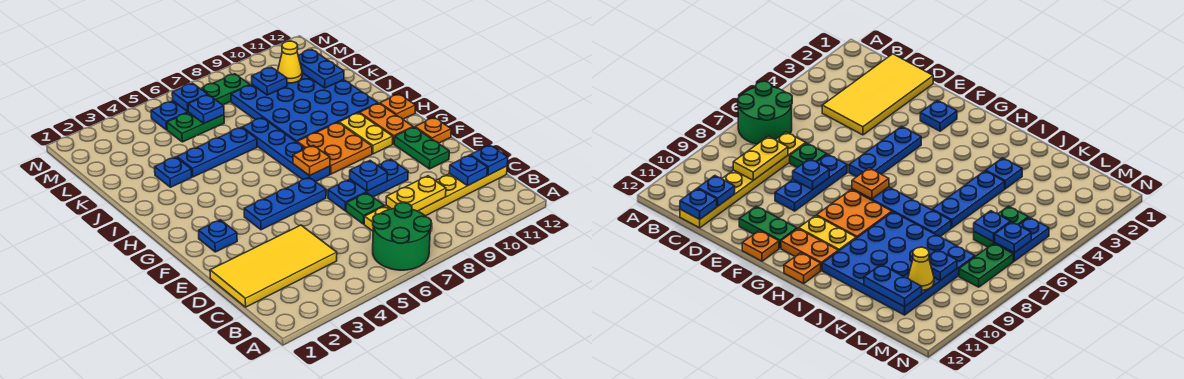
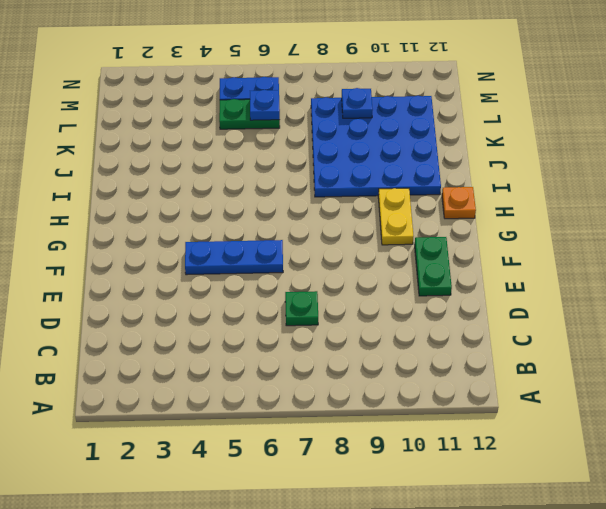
none -> green 2x2 round brick [373,203,431,270]
none -> yellow 2x4 tile [210,225,337,307]
none -> yellow 1x6 plate [364,166,507,231]
none -> blue 1x3 plate [328,159,408,211]

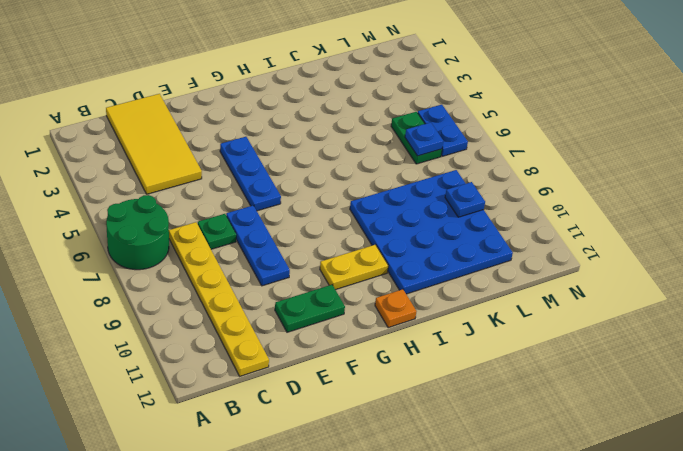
none -> blue 1x1 plate [199,220,237,252]
none -> orange 1x1 plate [415,118,451,143]
none -> blue 1x4 plate [242,118,330,182]
none -> orange 2x2 plate [297,123,372,174]

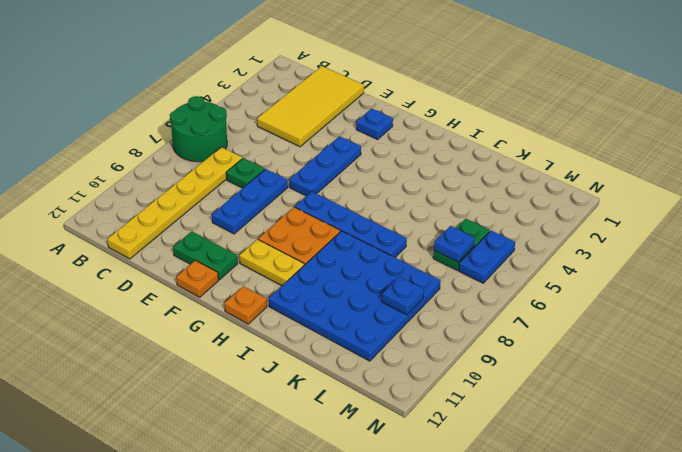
none -> orange 1x2 plate [360,103,413,144]
none -> blue 1x1 plate [155,157,192,187]
none -> blue 1x3 plate [177,127,257,177]
none -> green 1x2 plate [201,74,250,105]

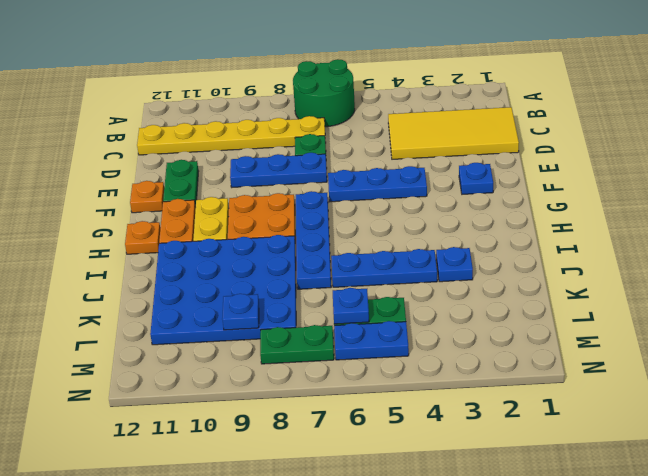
none -> yellow 1x2 plate [386,176,446,211]
none -> blue 1x1 plate [449,155,488,186]
none -> blue 1x1 plate [470,145,508,175]
none -> blue 1x1 plate [350,161,387,191]

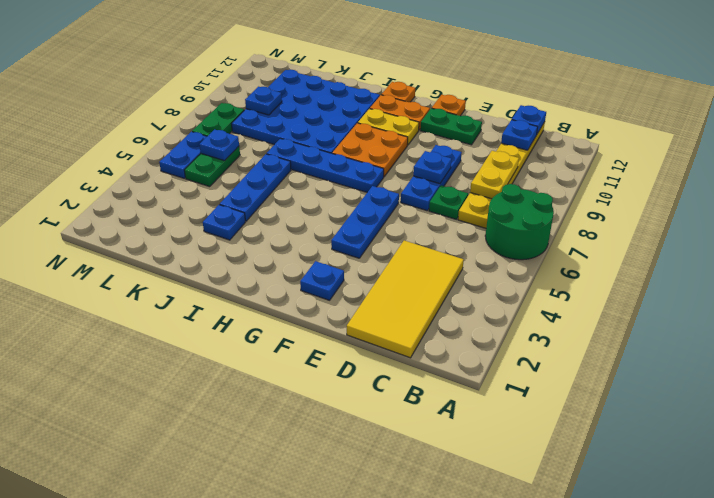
none -> orange 1x1 plate [293,145,330,176]
none -> blue 1x2 plate [298,50,344,88]
none -> yellow 1x1 cone [278,41,302,83]
none -> blue 1x1 plate [172,83,208,111]

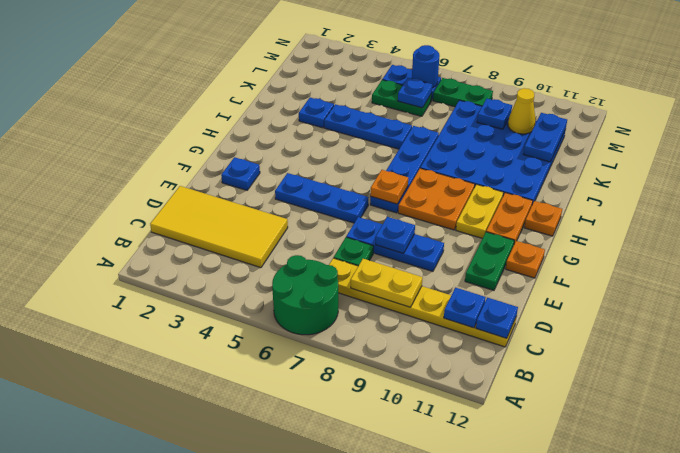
blue 1x1 round brick [412,45,440,88] -> blue 1x1 plate [172,83,208,111]

